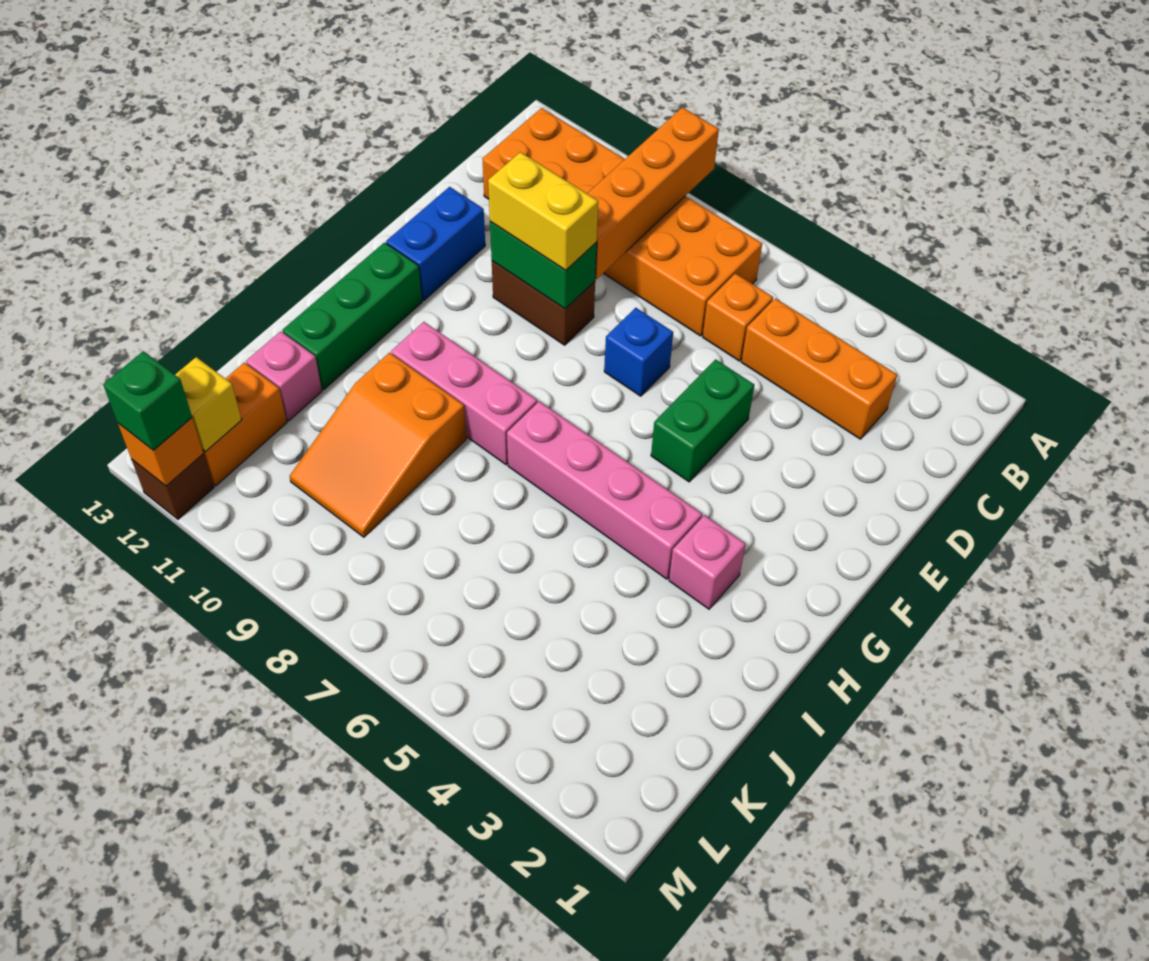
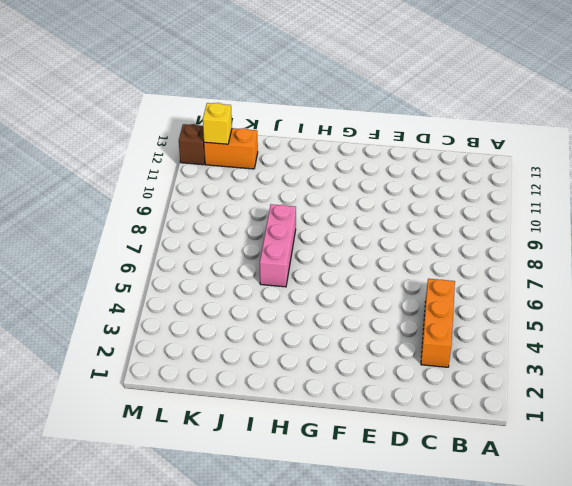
pink 1x3 brick [260,204,296,287] -> pink 1x3 brick moved to [391,322,537,465]
none -> orange 2x6 brick [482,108,762,336]
none -> orange 1x1 brick [703,273,773,361]
none -> green 1x2 brick [651,359,754,482]

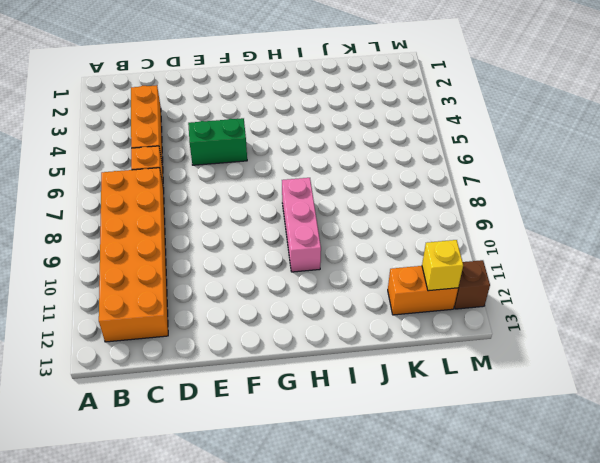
none -> blue 1x1 brick [604,308,673,396]
none -> brown 1x2 brick [492,261,595,345]
none -> blue 1x2 brick [386,187,485,300]

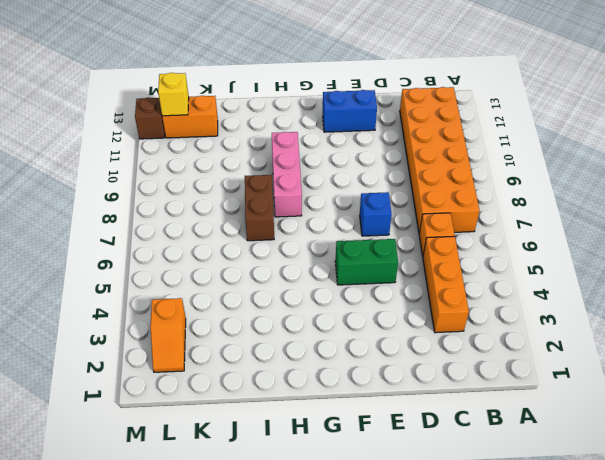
brown 1x2 brick [245,175,274,241] -> brown 1x2 brick moved to [492,261,595,345]
orange 1x2 slope [150,298,186,372] -> none
none -> green 1x3 brick [283,243,422,390]
none -> pink 1x1 brick [669,515,746,609]
none -> pink 1x4 brick [507,401,702,579]

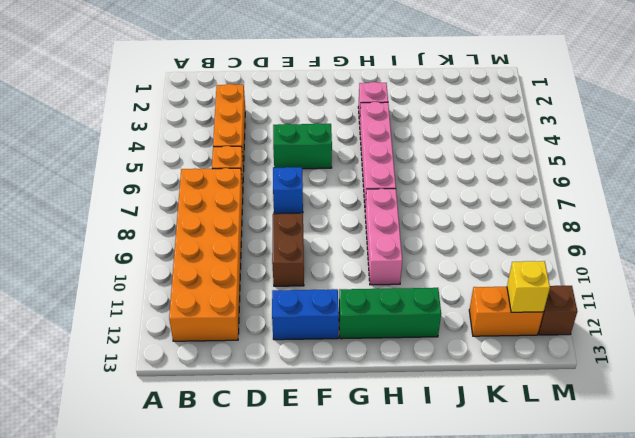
none -> orange 2x3 slope [290,353,466,537]
none -> pink 1x1 brick [246,331,322,421]
none -> orange 1x4 brick [587,107,719,279]

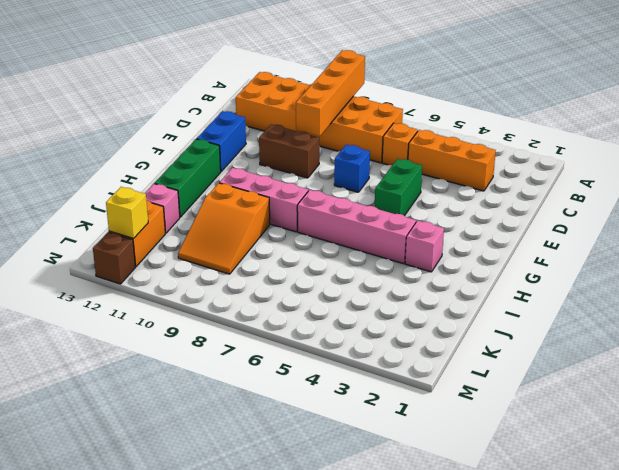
none -> green 1x2 brick [490,222,597,309]
none -> orange 1x1 brick [118,418,204,486]
none -> yellow 1x2 brick [488,152,598,270]

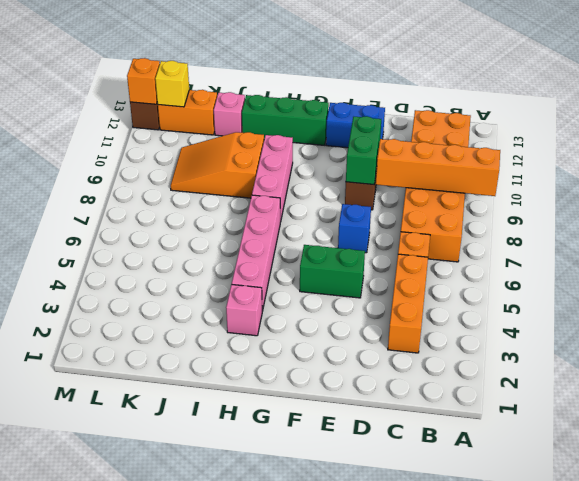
none -> yellow 1x2 brick [488,152,598,270]
none -> green 1x1 brick [103,351,192,451]

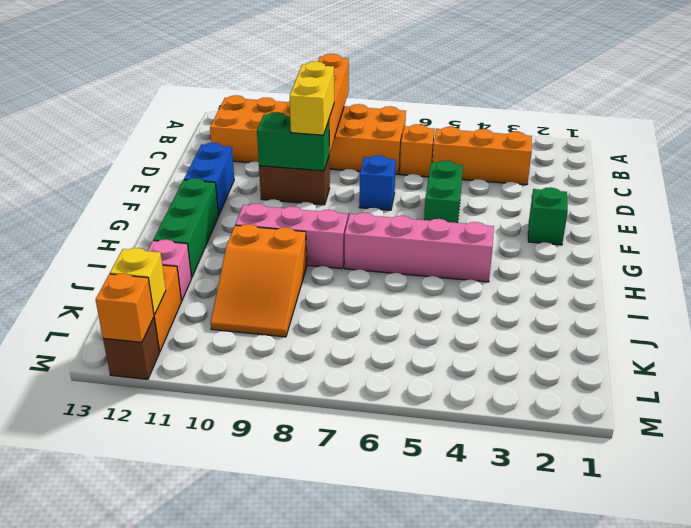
yellow 1x2 brick [290,61,334,135] -> yellow 1x2 brick turned to [488,152,598,270]
green 1x1 brick [528,187,568,245] -> green 1x1 brick moved to [103,351,192,451]
none -> pink 1x1 brick [669,515,746,609]

